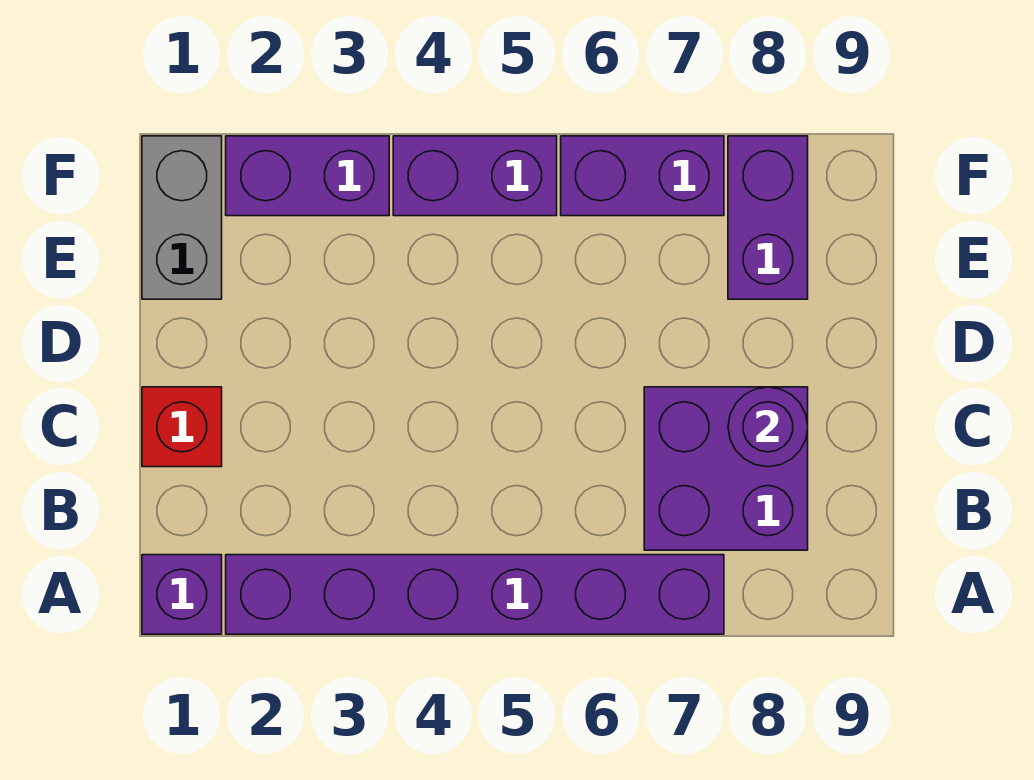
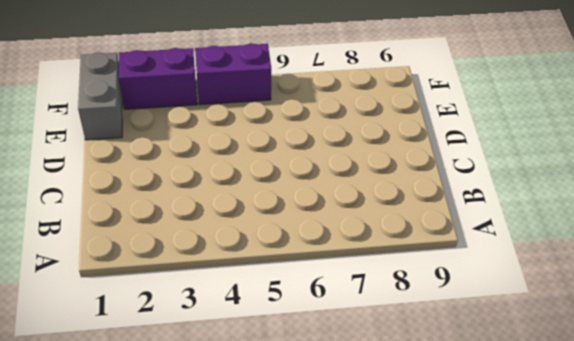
none -> purple 1x1 brick [142,555,222,634]
none -> purple 1x6 brick [226,555,724,634]

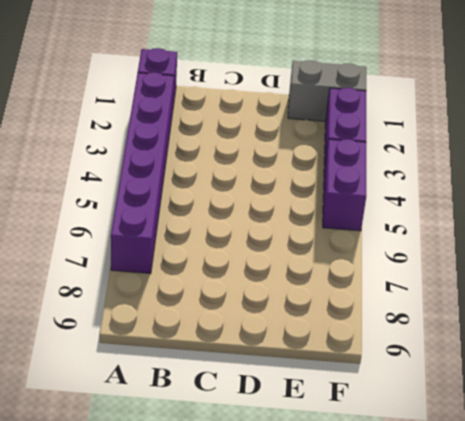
none -> purple 2x2 brick [644,387,808,550]
none -> red 1x1 brick [142,387,222,467]

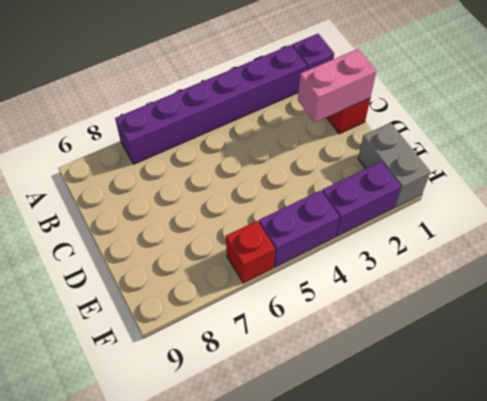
pink 1x2 brick [298,49,377,122] -> none
red 1x1 brick [226,221,275,283] -> purple 1x2 brick [561,136,724,216]
none -> purple 2x2 brick [644,387,808,550]
none -> purple 1x2 brick [728,136,808,299]

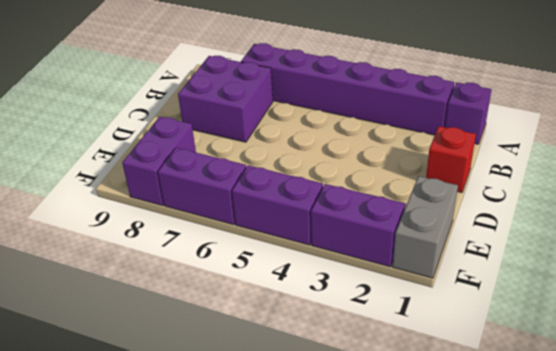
none -> purple 1x1 round brick [728,387,808,467]

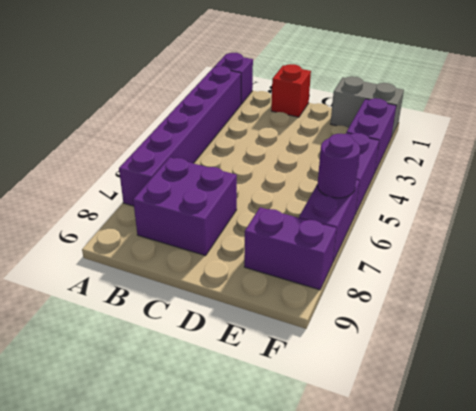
purple 1x1 round brick [317,134,360,198] -> purple 1x1 round brick moved to [728,387,808,467]

